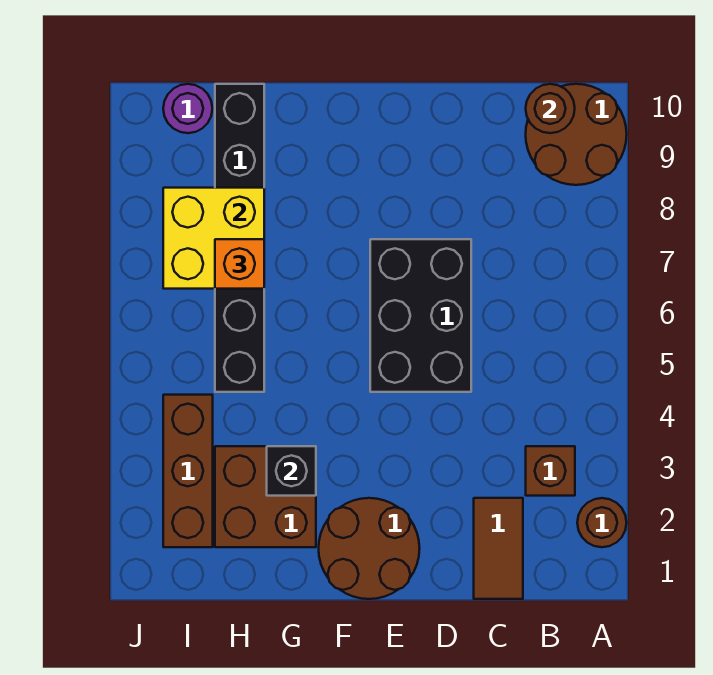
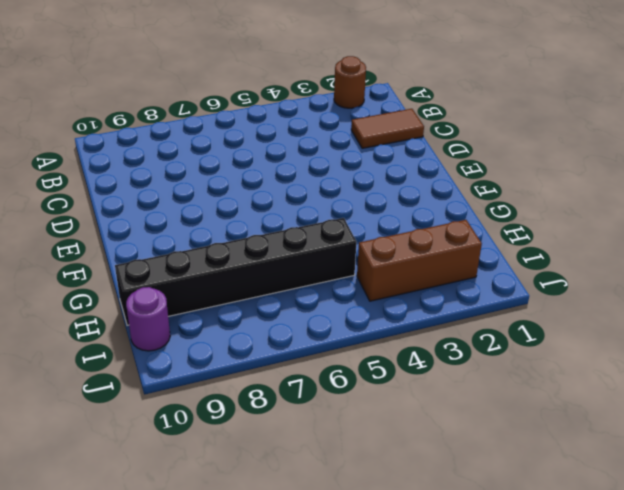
none -> brown 2x2 round brick [526,84,627,185]
none -> brown 1x1 brick [526,446,575,496]
none -> black 2x3 brick [370,239,471,392]

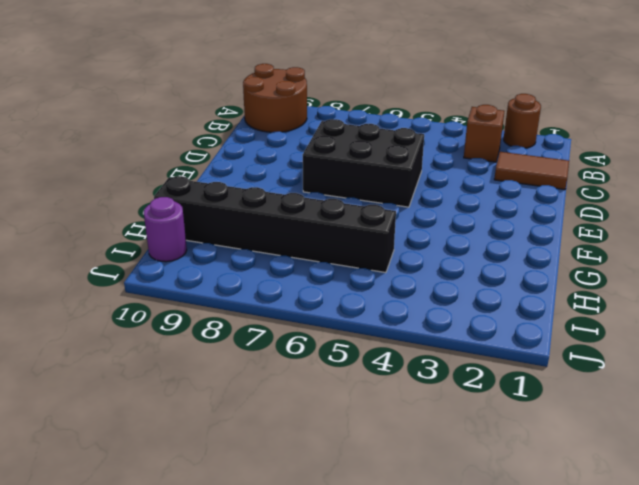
none -> brown 2x2 round brick [319,498,420,599]
none -> brown 2x2 brick [215,446,316,547]
none -> brown 1x3 brick [163,395,213,547]

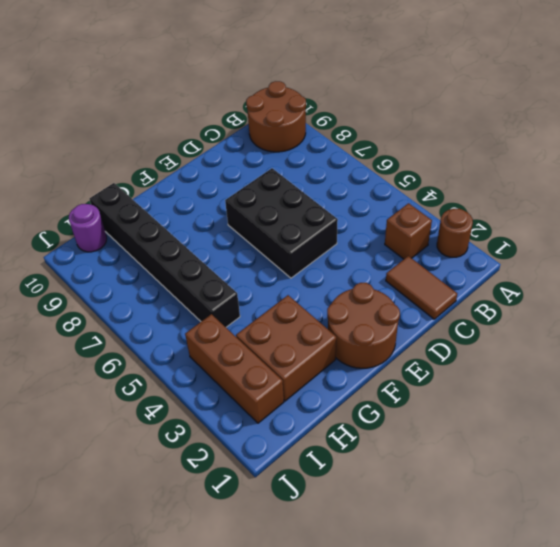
none -> brown 1x1 round brick [526,84,575,133]
none -> black 1x1 brick [267,446,316,496]
none -> yellow 2x2 brick [163,188,264,289]

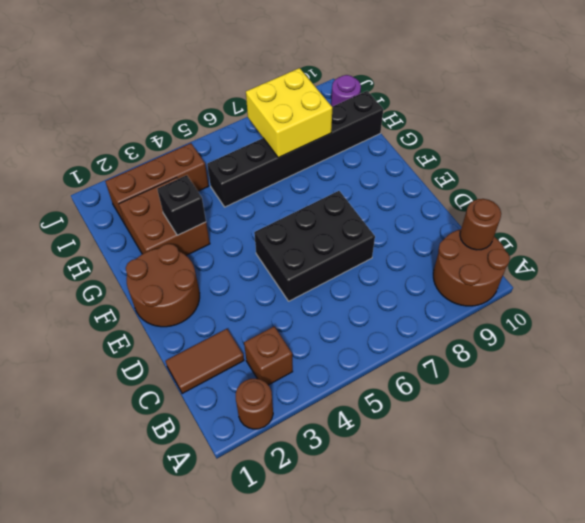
none -> orange 1x1 brick [215,239,264,289]

